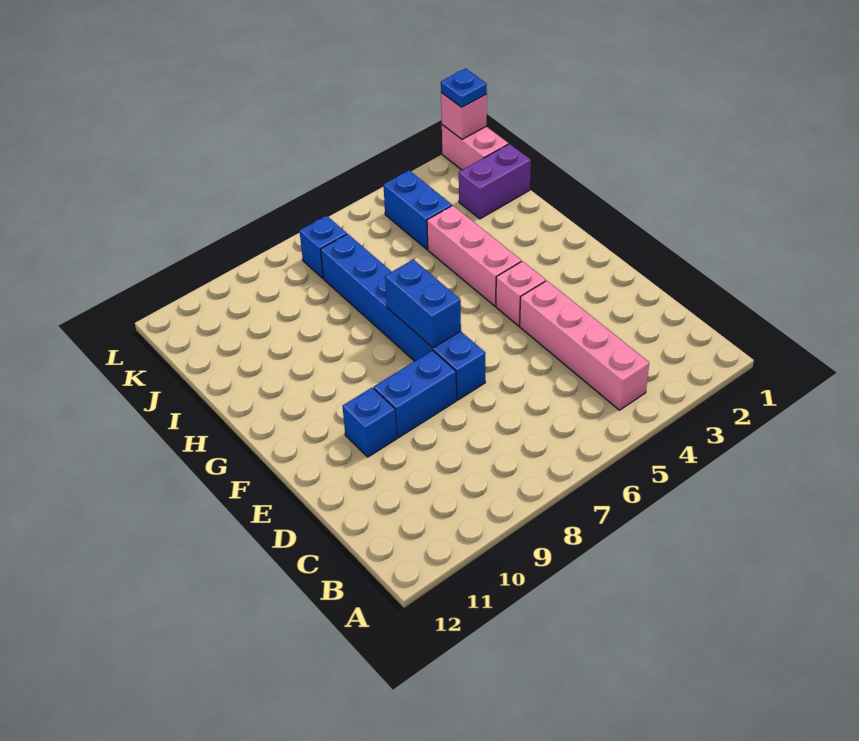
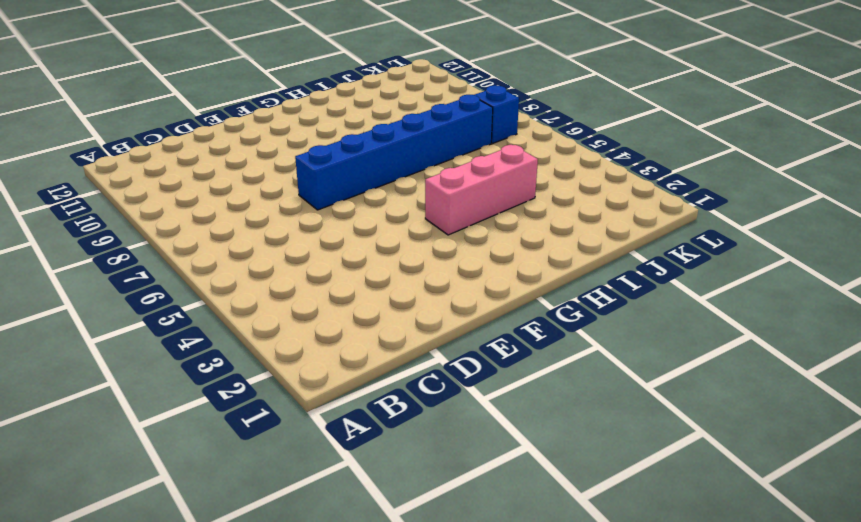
none -> pink 1x4 brick [520,281,649,410]
none -> blue 1x2 brick [374,350,456,438]
none -> blue 1x1 brick [343,388,397,457]

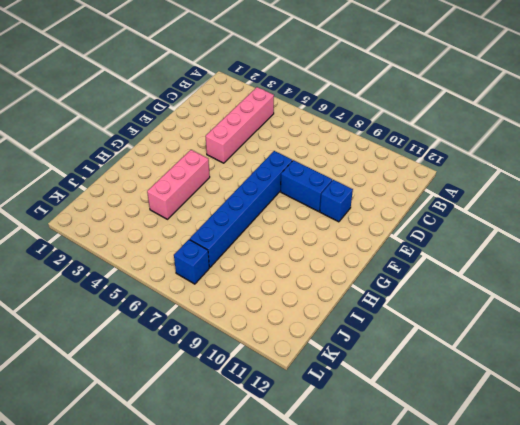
none -> pink 1x1 brick [496,261,546,326]
none -> purple 1x2 brick [459,144,531,219]
none -> blue 1x2 brick [383,170,452,249]

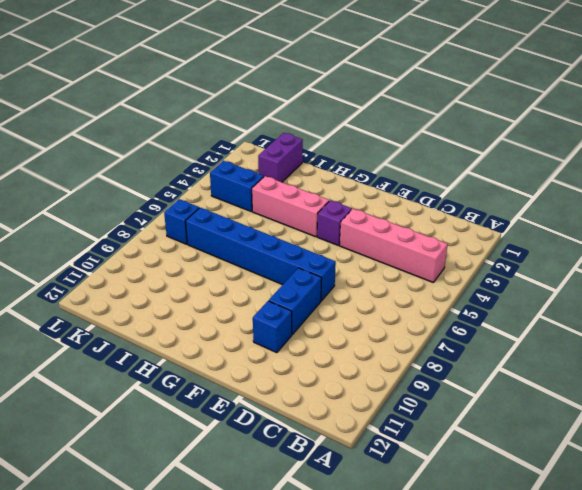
purple 1x1 brick [317,200,352,246] -> pink 1x1 brick [496,261,546,326]
none -> pink 1x2 brick [442,125,508,170]
none -> blue 1x2 brick [385,260,461,348]
none -> pink 1x1 brick [441,93,487,139]

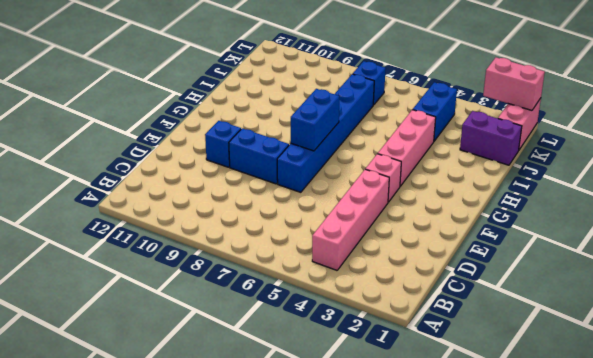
pink 1x2 brick [483,58,545,110] -> pink 1x1 brick [441,93,487,139]
none -> blue 1x1 plate [441,68,487,107]

